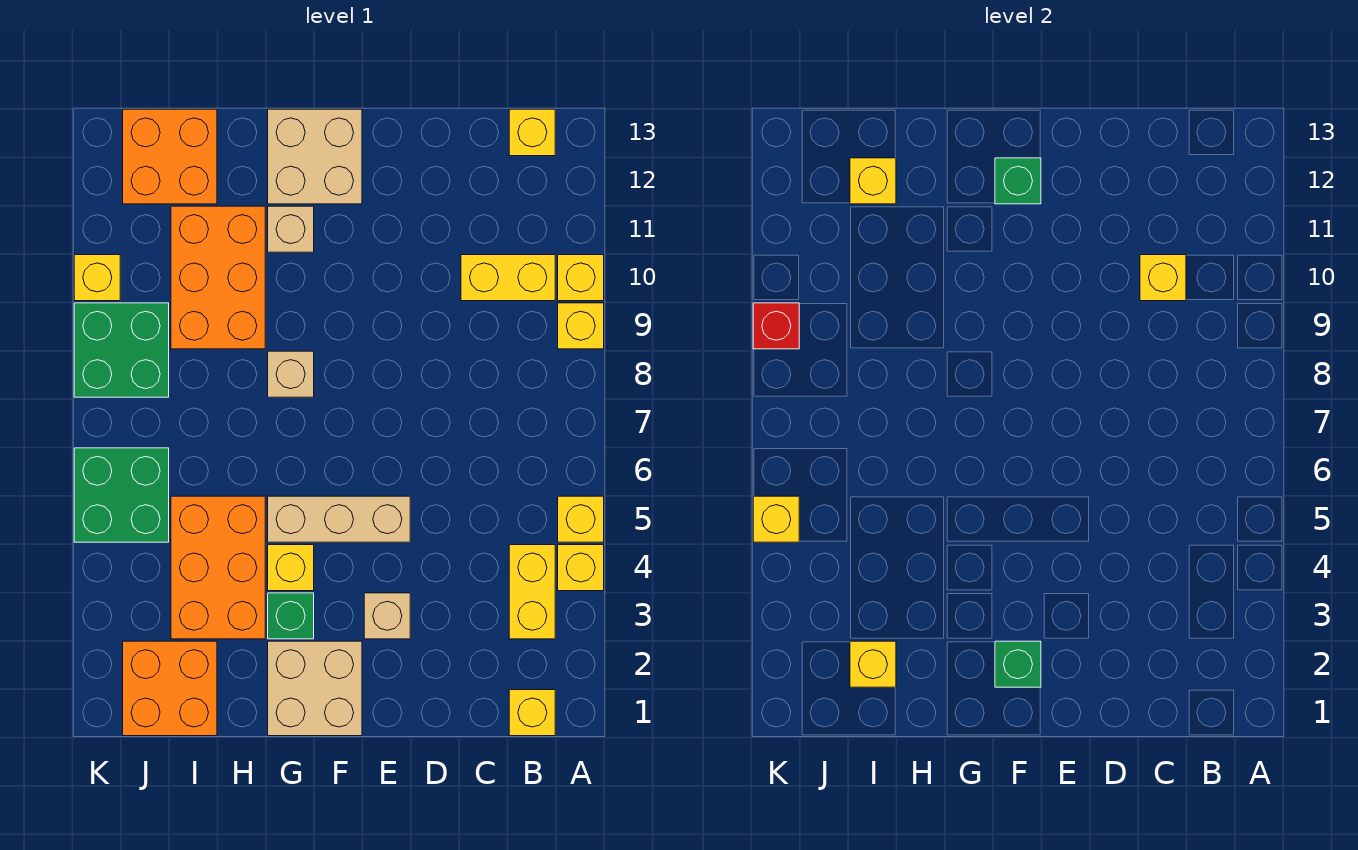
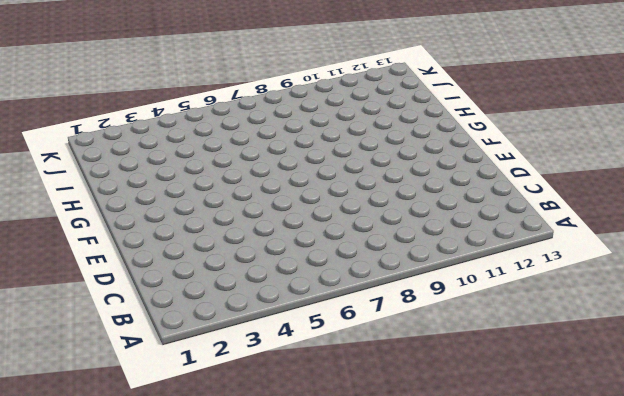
none -> yellow 1x1 brick [558,545,604,591]
none -> yellow 1x1 brick [558,496,604,542]
none -> yellow 1x1 brick [558,303,604,349]
none -> yellow 1x1 brick [558,255,604,301]

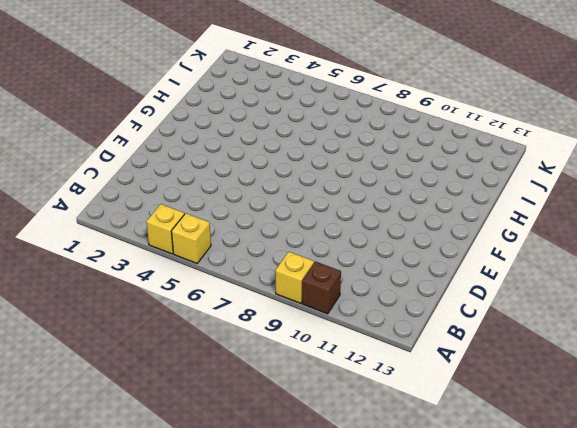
brown 1x1 brick [302,262,341,314] -> yellow 1x1 brick [558,255,604,301]
none -> yellow 1x1 brick [509,690,555,736]
none -> yellow 1x2 brick [509,545,555,639]
none -> yellow 1x2 brick [461,255,555,301]
none -> yellow 1x1 brick [509,109,555,156]

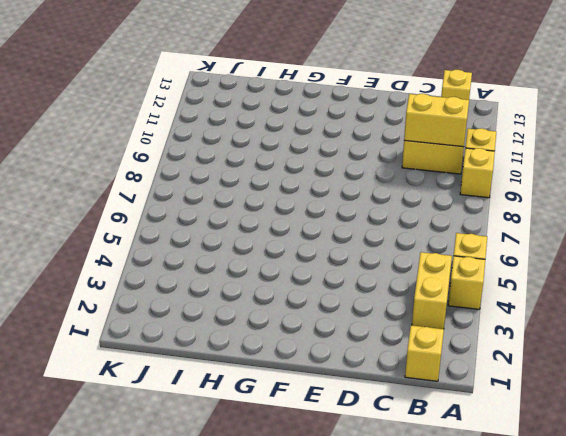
yellow 1x2 brick [404,94,469,147] -> yellow 1x1 brick [1140,255,1186,301]
none -> tan 1x1 brick [364,593,410,639]
none -> tan 1x3 brick [268,496,410,542]
none -> tan 2x2 brick [268,641,362,736]
none -> tan 2x2 brick [268,109,362,204]

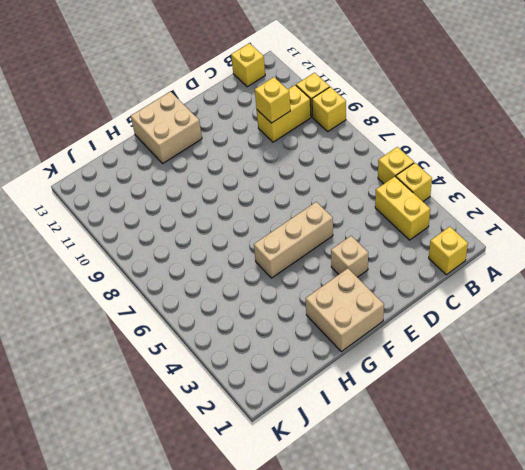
none -> green 1x1 brick [268,593,314,639]
none -> yellow 1x1 brick [268,545,314,591]
none -> tan 1x1 brick [268,351,314,397]
none -> tan 1x1 brick [268,206,314,252]

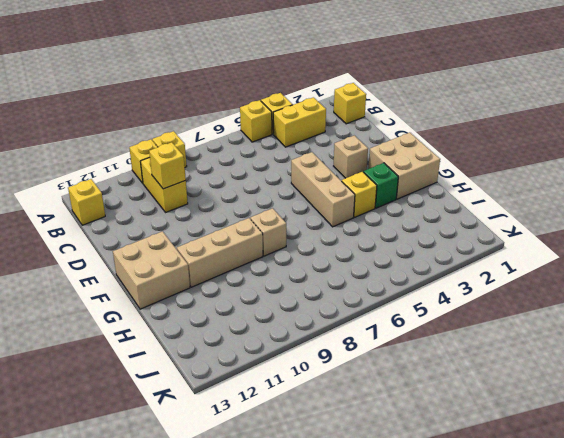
tan 1x3 brick [177,218,263,287] -> tan 1x1 brick [268,206,314,252]
none -> orange 2x3 brick [171,496,265,639]
none -> orange 2x3 brick [171,206,265,349]
none -> orange 2x2 brick [123,641,217,736]
none -> orange 2x2 brick [123,109,217,204]

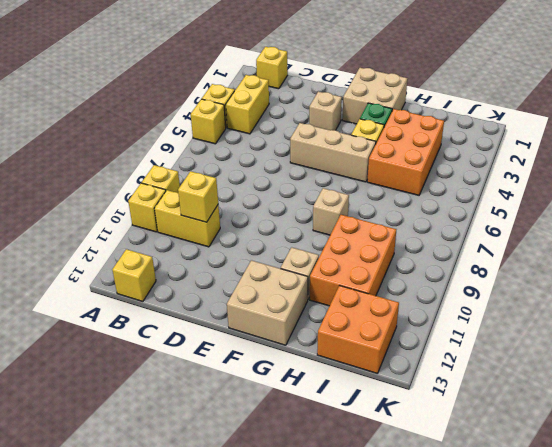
none -> orange 2x2 brick [123,641,217,736]
none -> green 2x2 brick [74,448,169,542]
none -> green 2x2 brick [74,303,169,397]
none -> yellow 1x1 brick [74,255,120,301]

